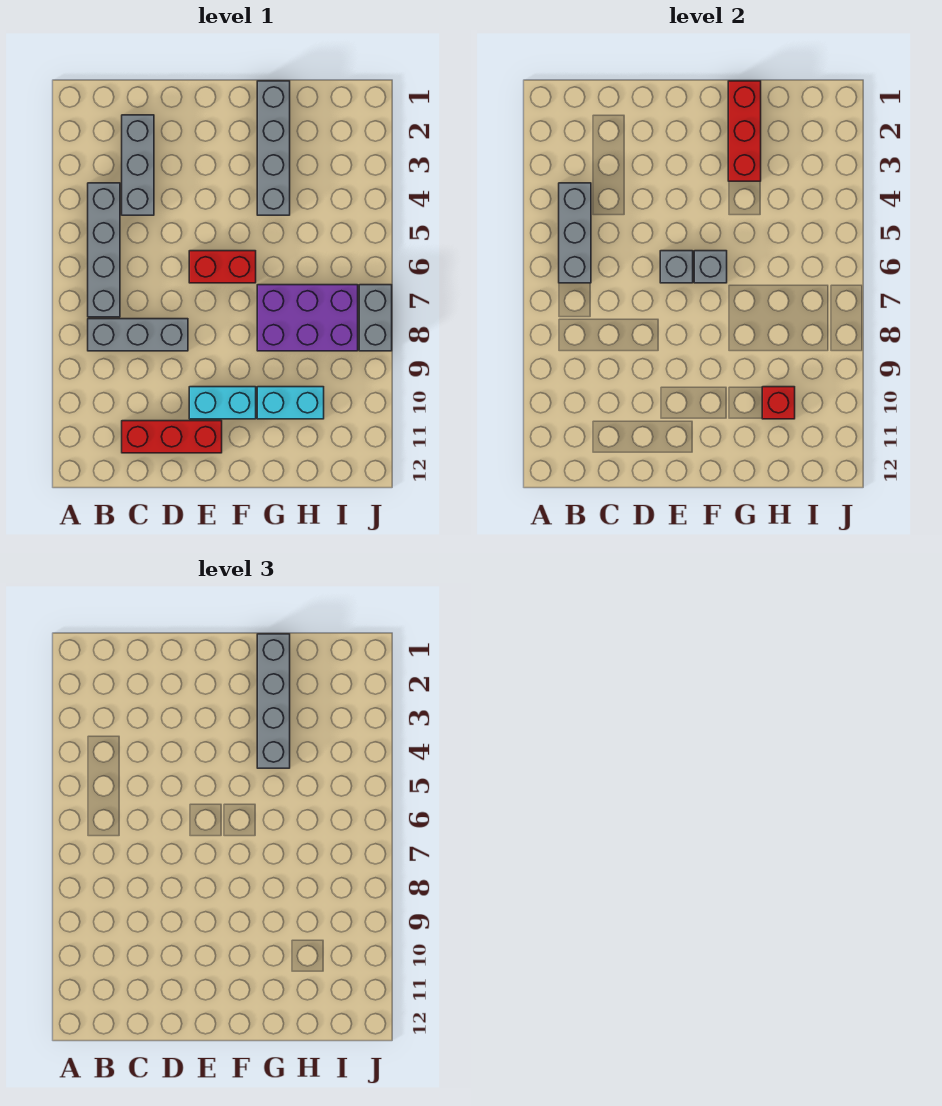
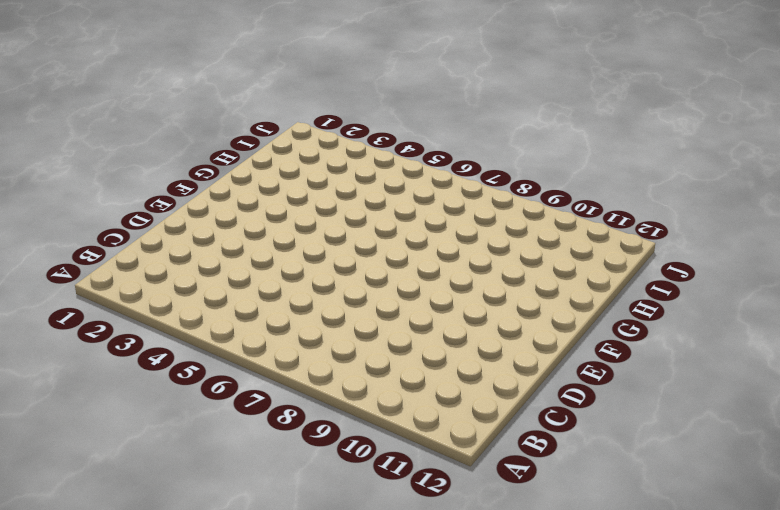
none -> grey 1x4 brick [88,183,120,317]
none -> grey 1x3 brick [88,319,188,351]
none -> grey 1x3 brick [122,115,154,215]

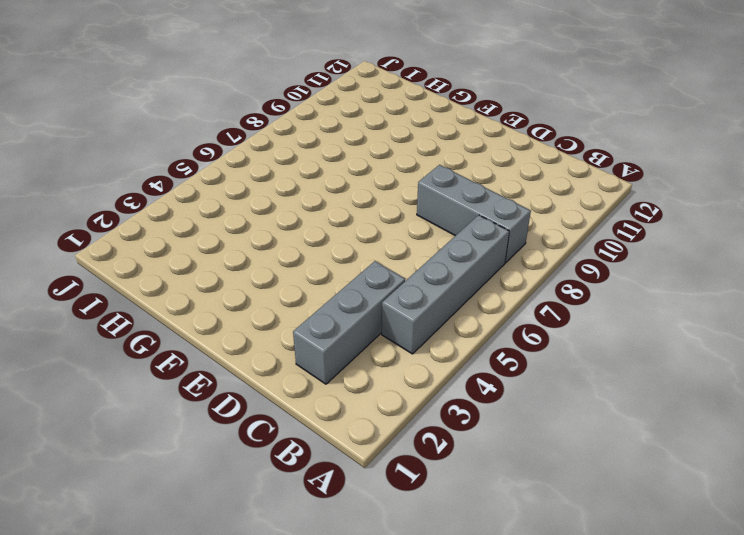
none -> red 1x3 brick [122,421,222,453]
none -> red 1x2 brick [189,251,256,283]
none -> cyan 1x2 brick [189,387,256,419]

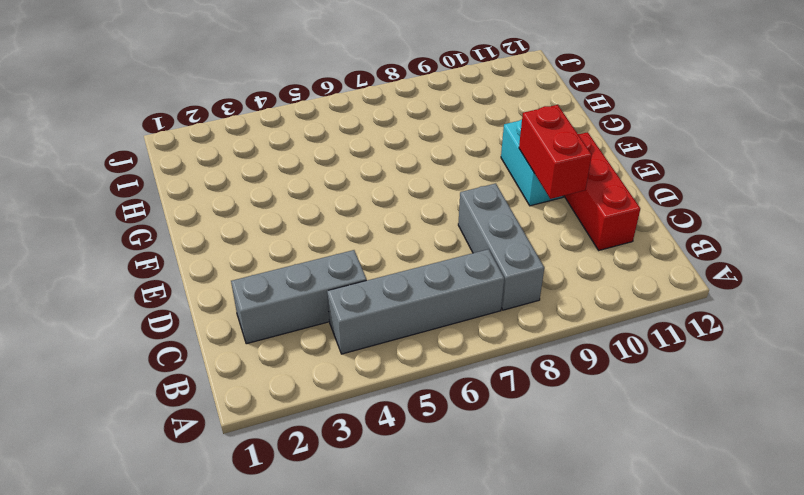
red 1x2 brick [519,105,592,199] -> red 1x2 brick moved to [189,251,256,283]
none -> grey 1x4 brick [257,81,290,215]
none -> purple 2x3 brick [257,285,358,351]
none -> cyan 1x2 brick [257,387,324,419]

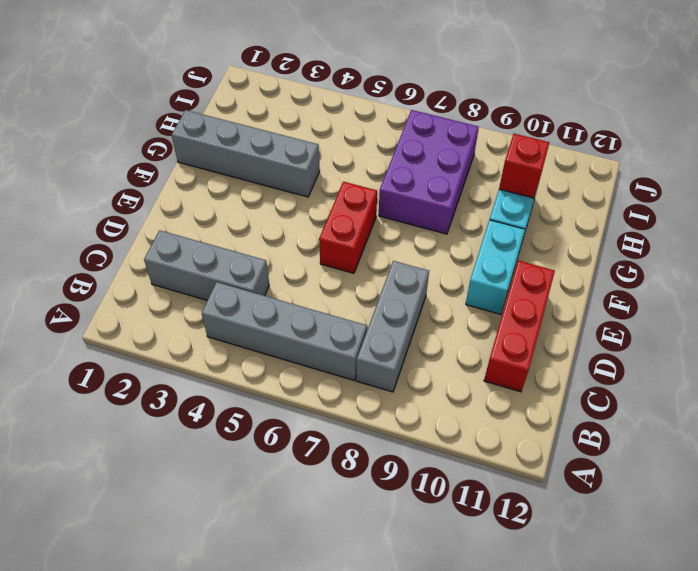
none -> grey 1x2 brick [359,285,392,351]
none -> grey 1x3 brick [559,183,591,283]
none -> grey 1x1 brick [660,251,693,283]

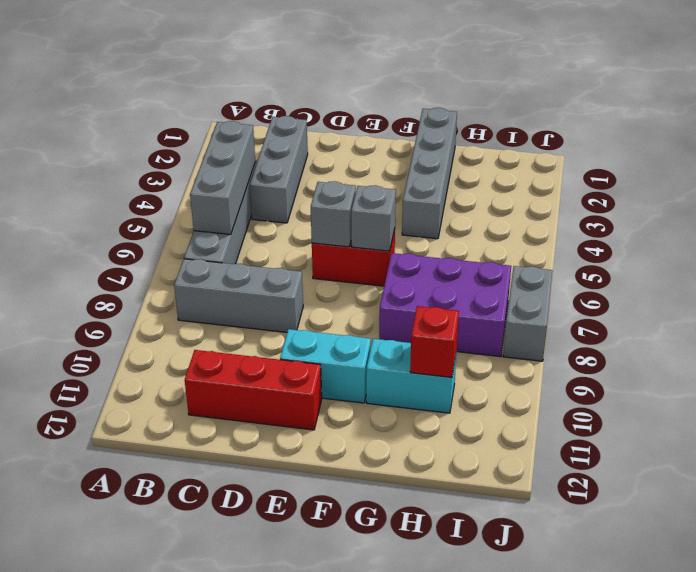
none -> red 1x3 brick [728,81,761,181]
none -> grey 1x4 brick [257,634,290,768]

